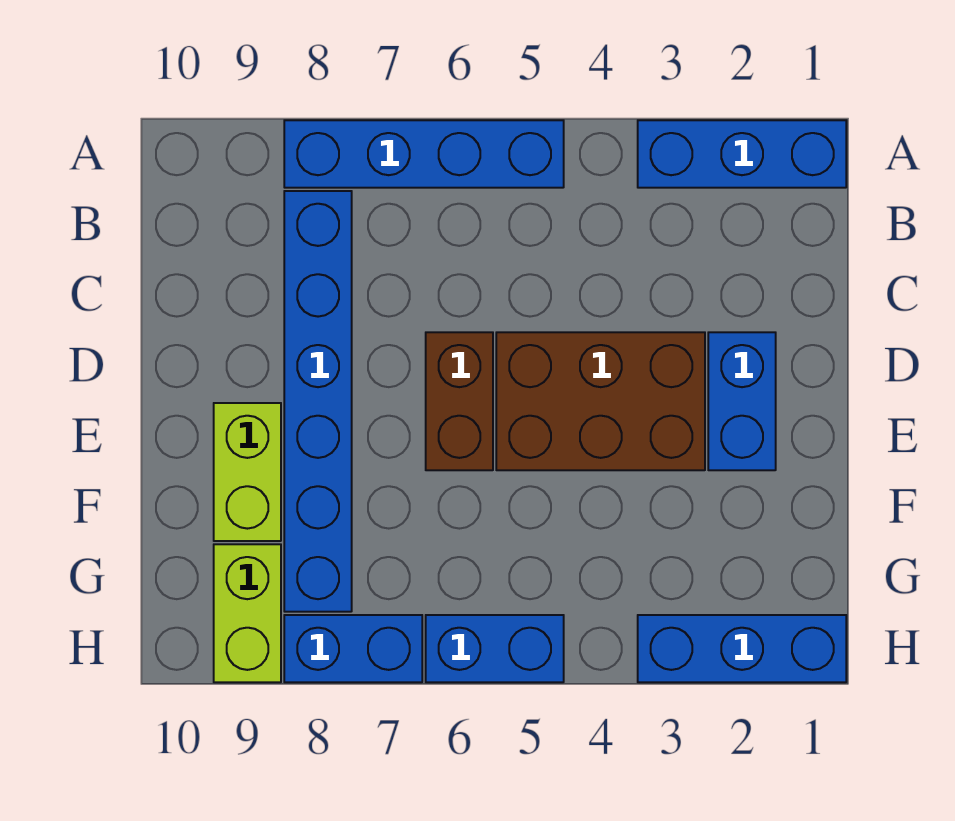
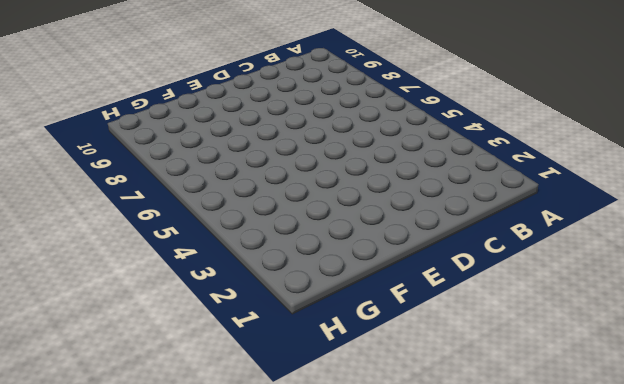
none -> blue 1x3 brick [638,120,846,188]
none -> blue 1x4 brick [284,120,564,188]

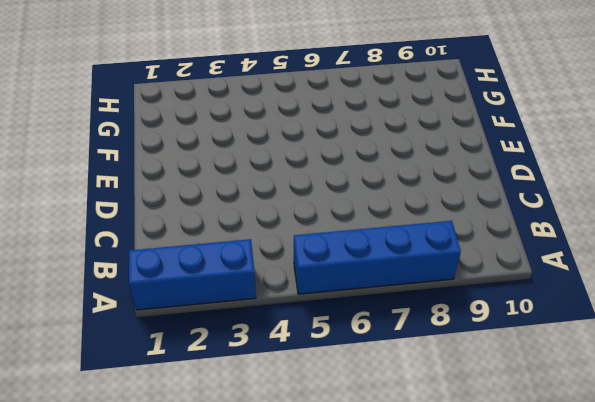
none -> blue 1x6 brick [284,191,352,612]
none -> blue 1x2 brick [708,332,776,470]

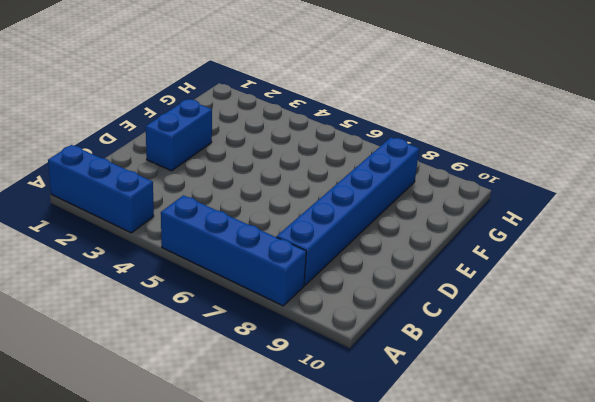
none -> brown 2x3 brick [496,332,705,470]
none -> brown 1x2 brick [426,332,493,470]

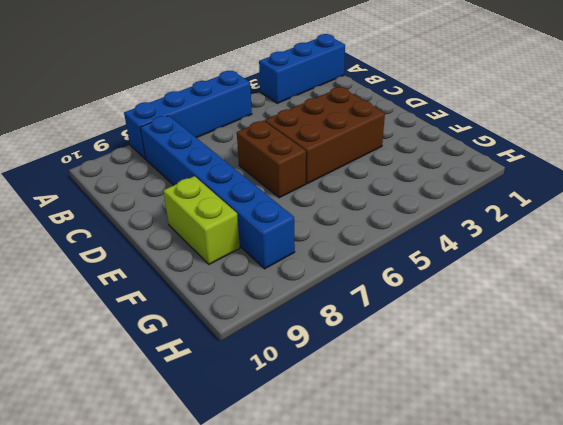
none -> blue 1x2 brick [708,332,776,470]
none -> lime 1x2 brick [214,544,281,682]

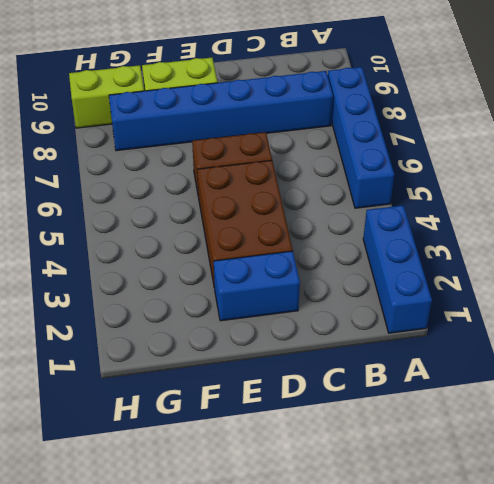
none -> blue 1x3 brick [638,615,846,682]
none -> blue 1x2 brick [426,615,564,682]

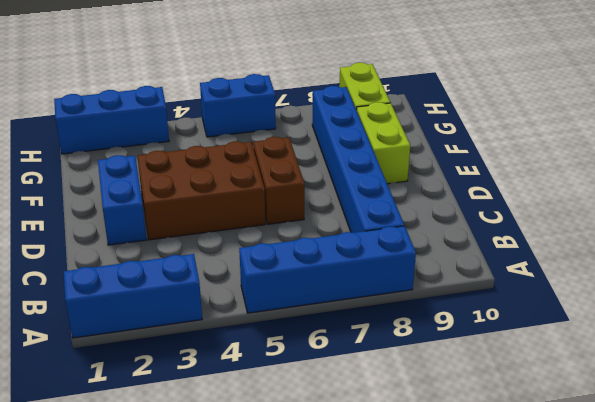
none -> blue 1x2 brick [284,615,422,682]

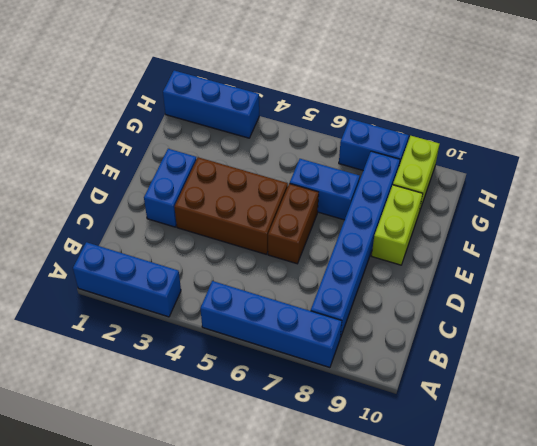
blue 1x2 brick [290,159,360,220] -> blue 1x2 brick moved to [426,615,564,682]

